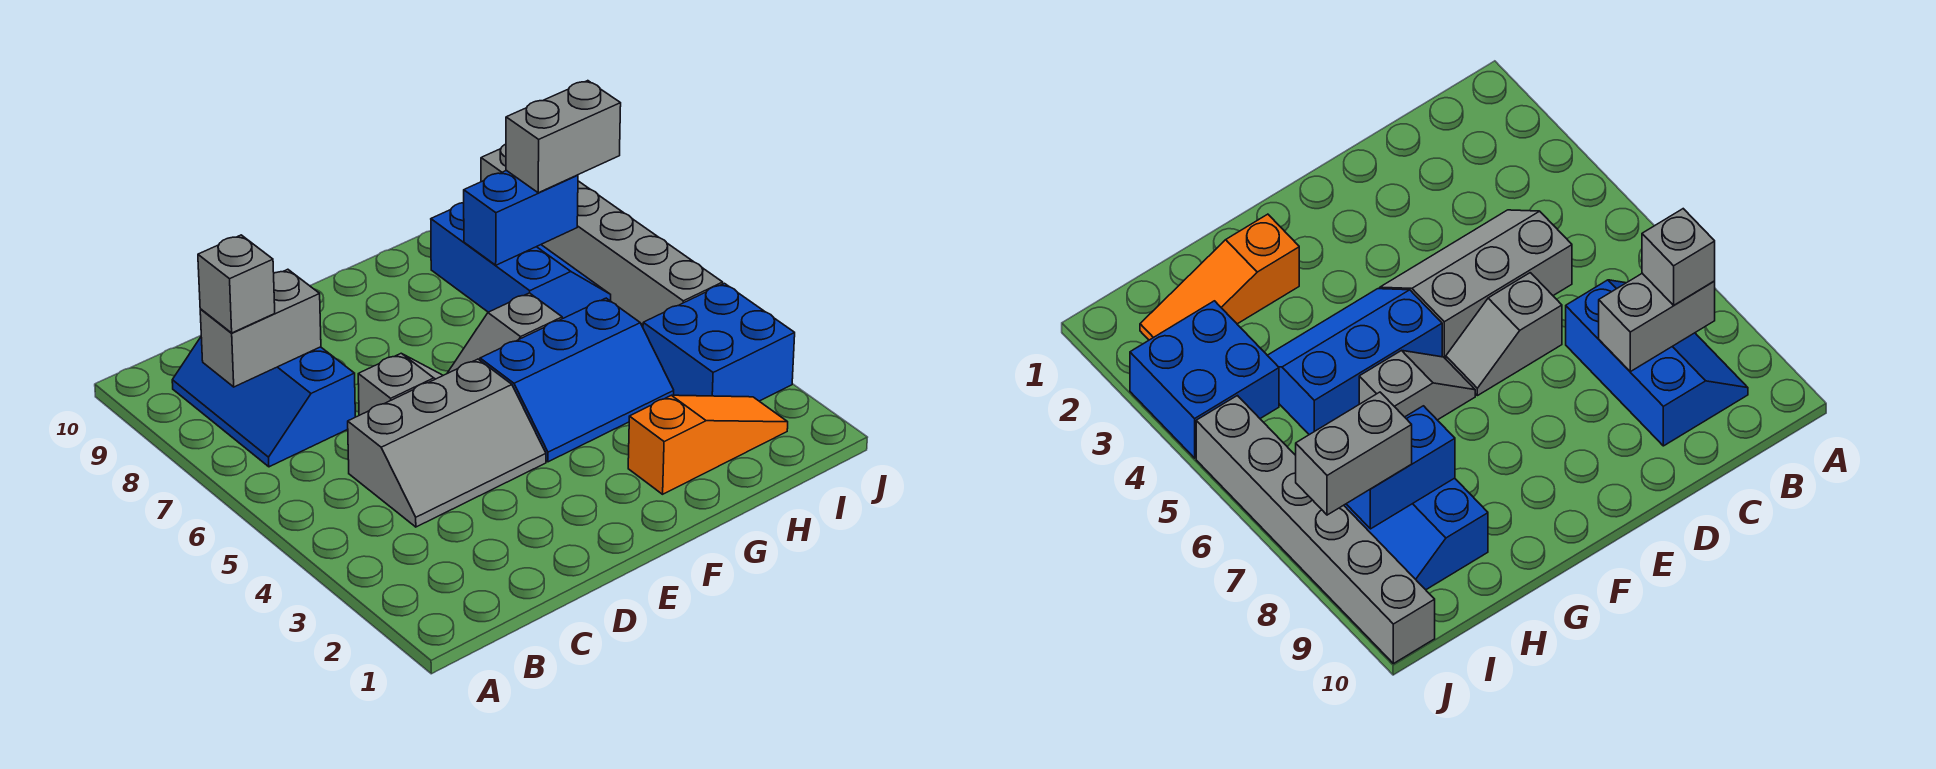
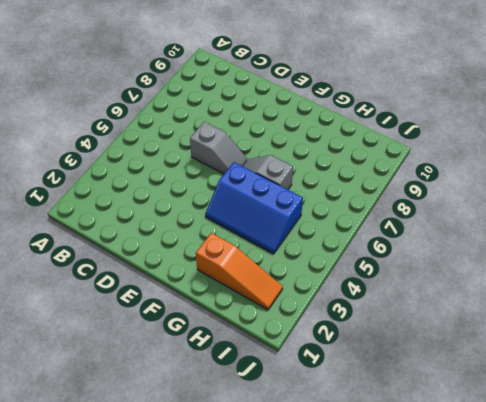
none -> blue 2x3 slope [172,337,355,467]
none -> grey 2x3 slope [348,359,546,527]
none -> blue 2x3 slope [431,203,611,319]

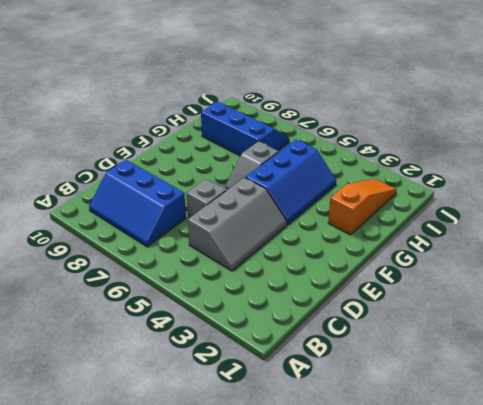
none -> blue 2x2 brick [643,283,795,401]
none -> grey 1x6 brick [481,144,723,325]
none -> grey 1x2 brick [200,269,321,387]

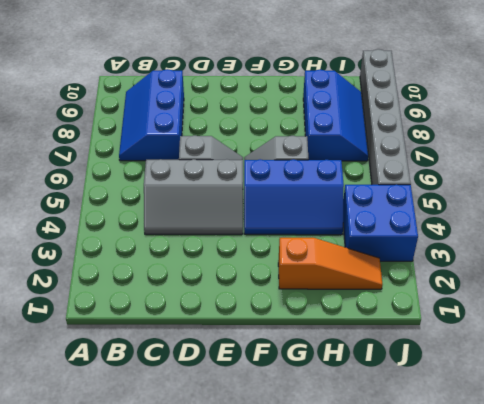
none -> grey 1x2 brick [200,269,321,387]
none -> blue 1x2 brick [464,170,578,265]
none -> grey 1x1 brick [198,235,275,333]

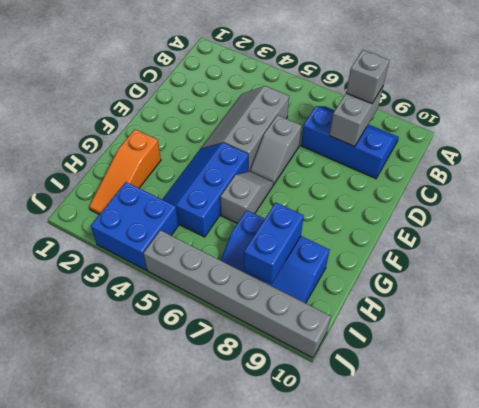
none -> grey 1x2 brick [506,81,621,193]

